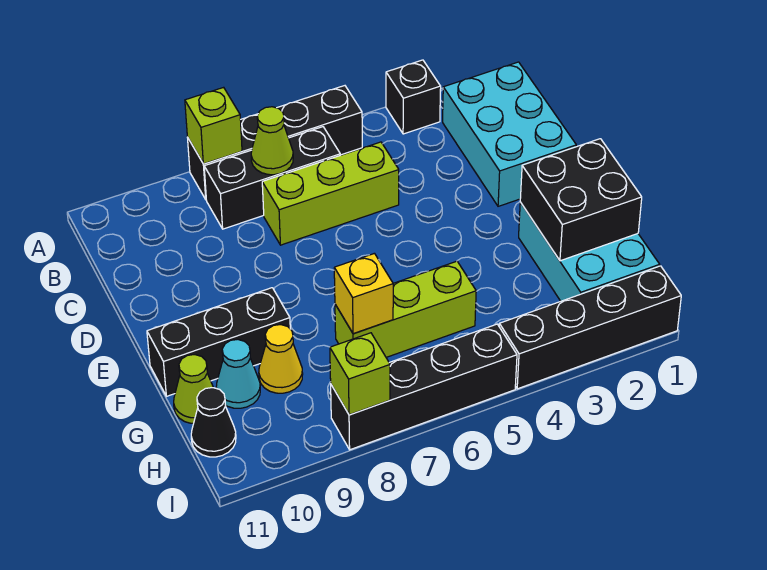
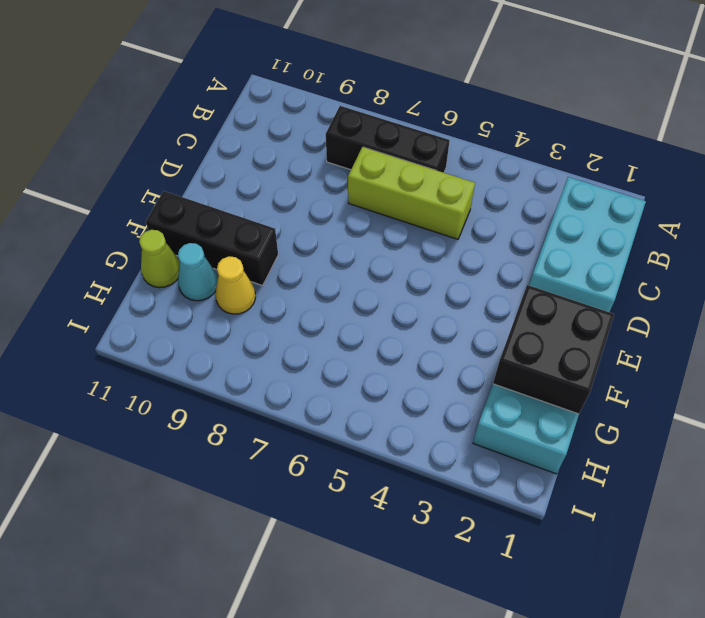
none -> black 1x1 brick [386,60,441,134]
none -> black 1x4 brick [187,86,362,199]
none -> lime 1x3 brick [335,261,476,357]

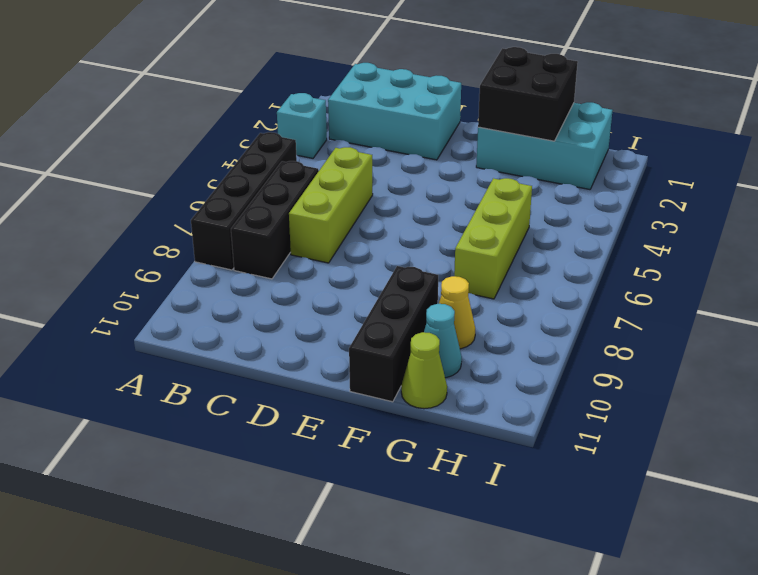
cyan 1x1 brick [277,93,327,158] -> black 1x1 brick [386,60,441,134]
none -> black 1x1 cone [191,388,236,457]
none -> black 1x4 brick [499,266,681,389]
none -> black 1x4 brick [331,324,517,450]

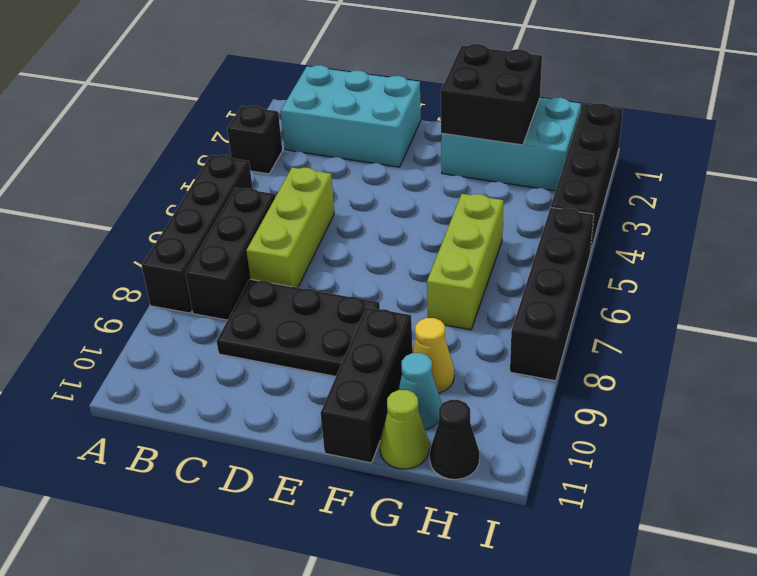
black 2x3 plate [217,279,380,376] -> none
none -> lime 1x1 brick [185,87,242,164]
none -> lime 1x1 cone [251,107,293,175]
none -> yellow 1x1 brick [334,253,393,334]

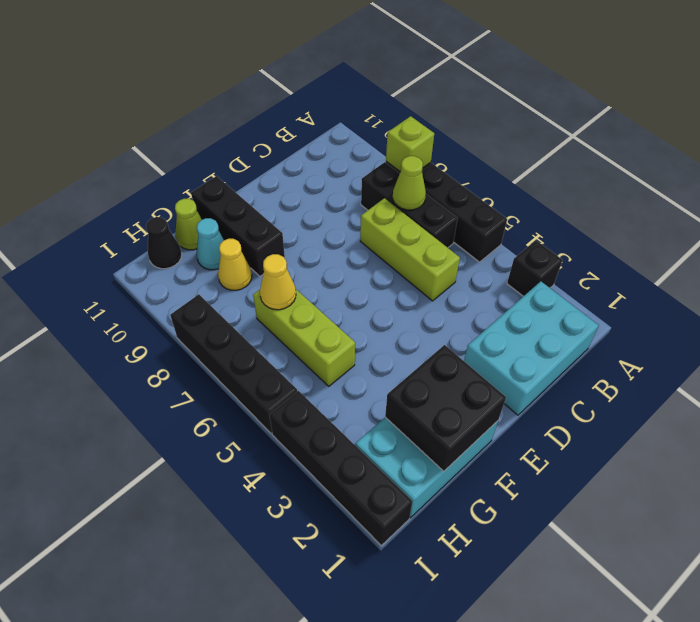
yellow 1x1 cone [260,254,296,310] -> yellow 1x1 brick [334,253,393,334]
none -> lime 1x1 brick [330,333,390,415]

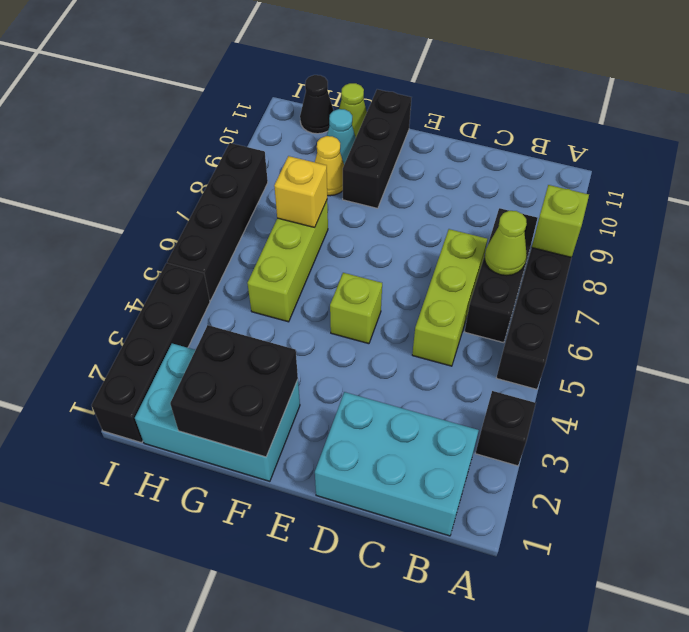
lime 1x1 brick [330,273,382,344] -> lime 1x1 brick moved to [330,333,390,415]

